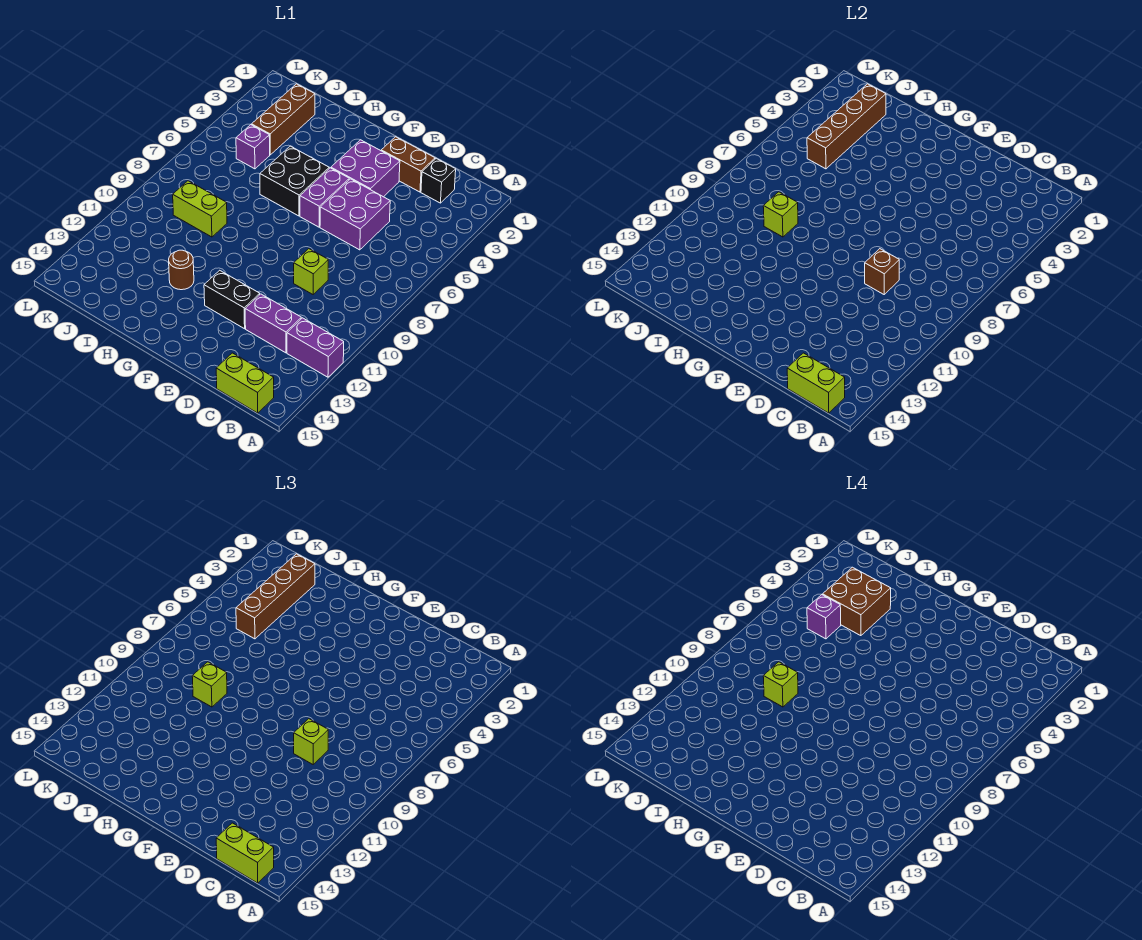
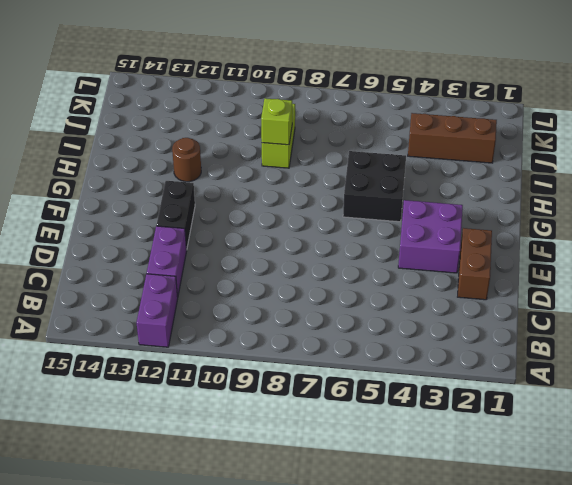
none -> lime 1x2 brick [216,353,274,413]
none -> black 1x1 brick [421,158,456,203]
none -> purple 2x2 brick [320,179,390,250]

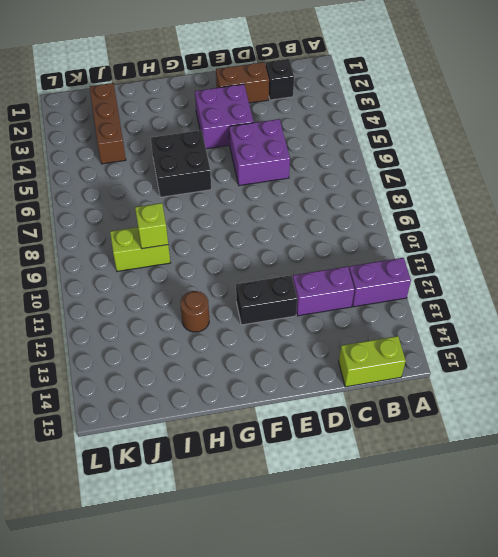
none -> lime 1x1 brick [294,249,328,294]
none -> purple 1x2 brick [300,168,349,227]
none -> purple 1x1 brick [236,125,270,169]

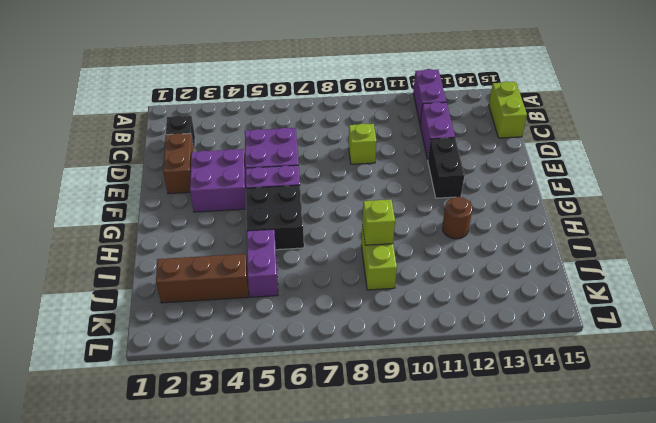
purple 1x2 brick [247,229,278,297] -> purple 1x1 brick [236,125,270,169]
none -> lime 1x2 brick [787,353,845,413]
none -> brown 1x1 brick [865,249,899,294]
none -> brown 1x4 brick [807,84,886,169]

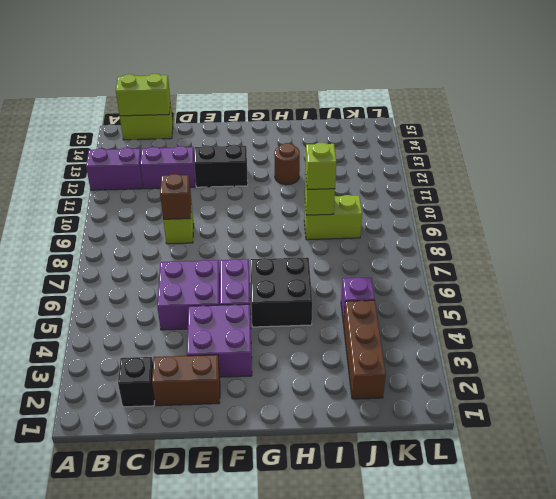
none -> brown 1x4 brick [807,84,886,169]
none -> lime 1x2 brick [216,823,274,883]
none -> lime 1x1 brick [294,719,328,764]

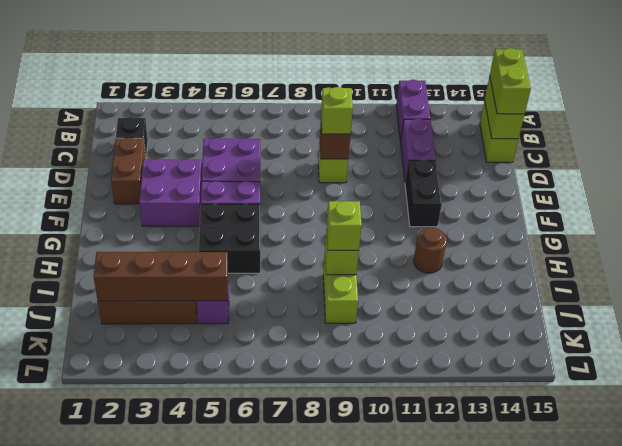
none -> brown 1x4 brick [236,554,315,639]
none -> brown 2x2 brick [823,567,891,636]
none -> lime 1x1 brick [763,662,798,707]

